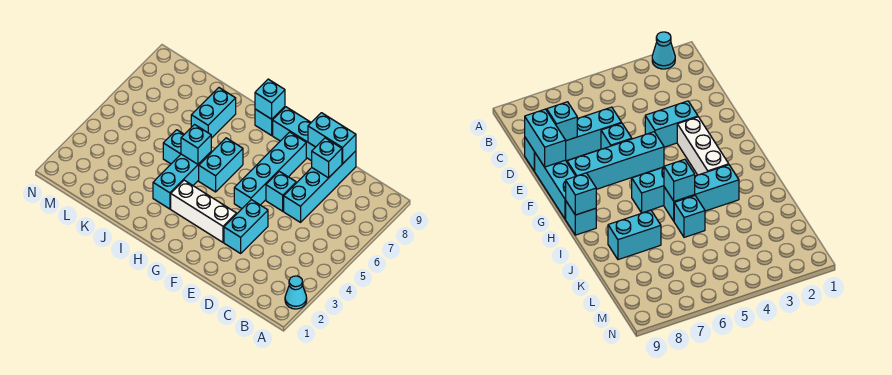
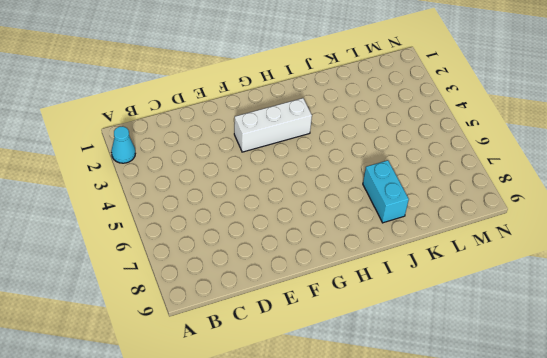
none -> cyan 1x4 brick [284,151,356,222]
none -> cyan 1x2 brick [224,200,268,253]
none -> cyan 1x1 brick [266,171,296,211]

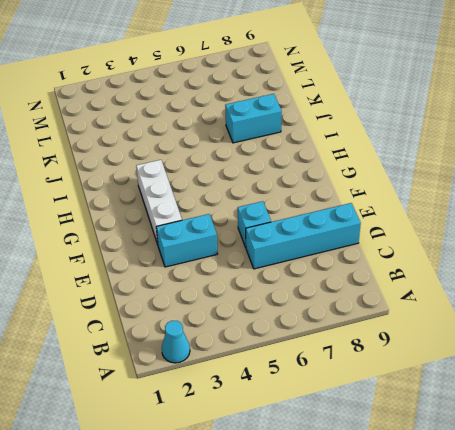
none -> cyan 1x3 brick [273,107,315,161]
none -> cyan 1x4 brick [234,132,306,208]
none -> cyan 1x2 brick [199,138,243,192]

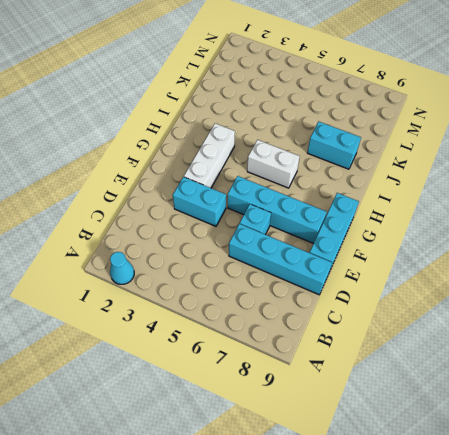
white 1x2 brick [247,140,300,188] -> cyan 1x2 brick [199,138,243,192]
none -> cyan 1x1 brick [255,107,285,135]
none -> cyan 1x3 brick [153,152,211,209]
none -> cyan 1x1 brick [163,130,184,164]

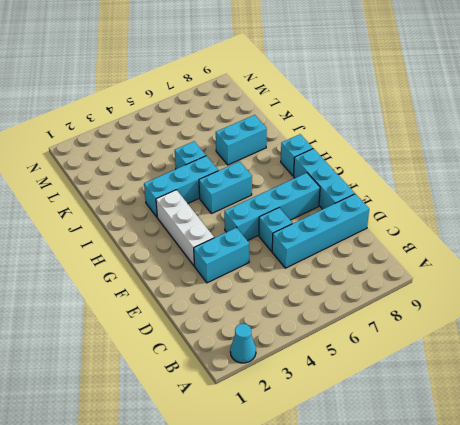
none -> cyan 1x1 brick [312,138,342,178]
none -> cyan 1x2 brick [308,113,356,164]
none -> cyan 1x1 brick [255,79,285,119]

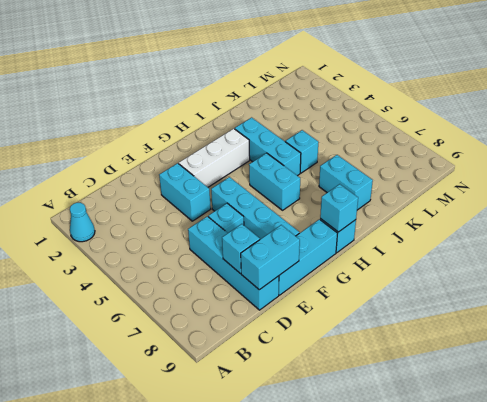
none -> cyan 1x1 brick [181,125,211,164]

